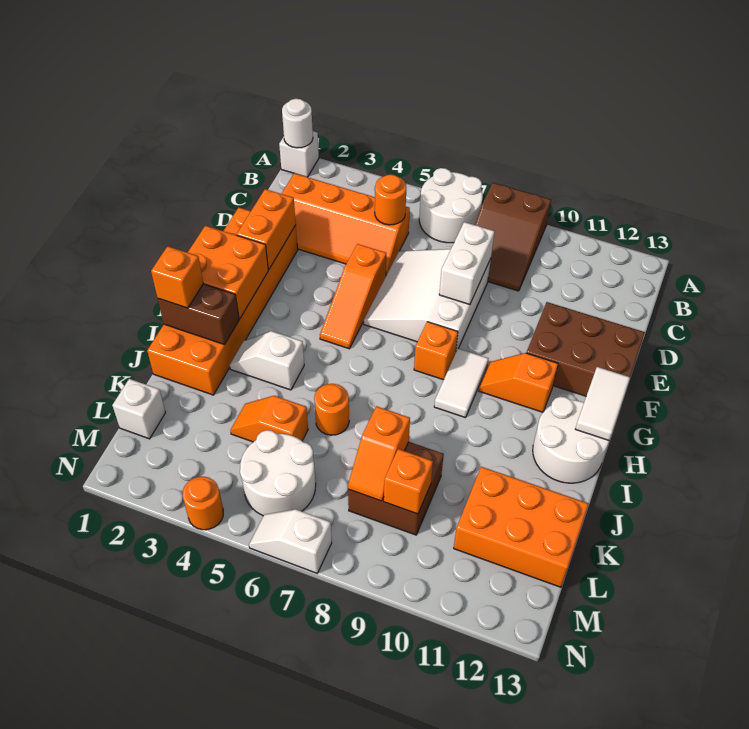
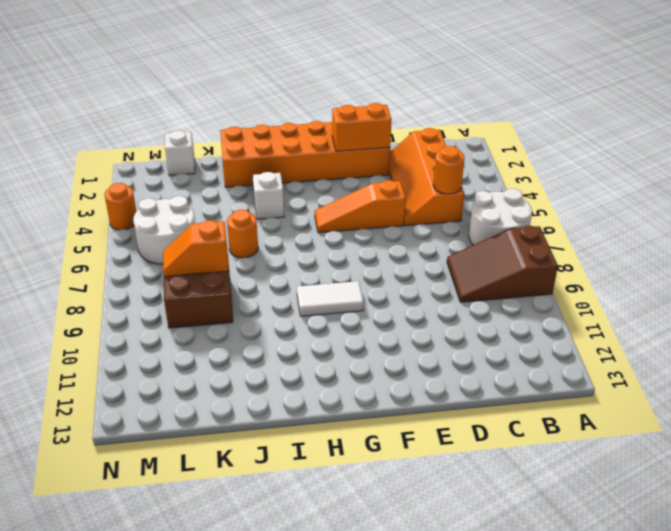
none -> white 1x1 brick [279,131,319,177]
none -> white 3x3 slope [364,249,491,351]
none -> brown 2x3 brick [527,302,645,396]
none -> orange 1x1 brick [414,322,458,380]

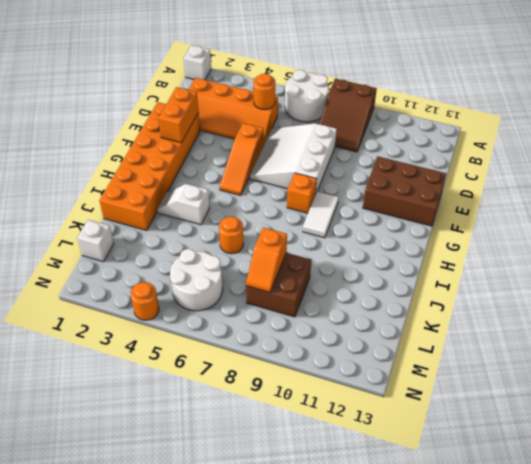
none -> orange 1x2 slope [479,353,558,412]
none -> white 2x2 round brick [533,397,609,483]
none -> orange 1x2 slope [230,396,308,442]
none -> orange 2x3 brick [454,467,588,587]

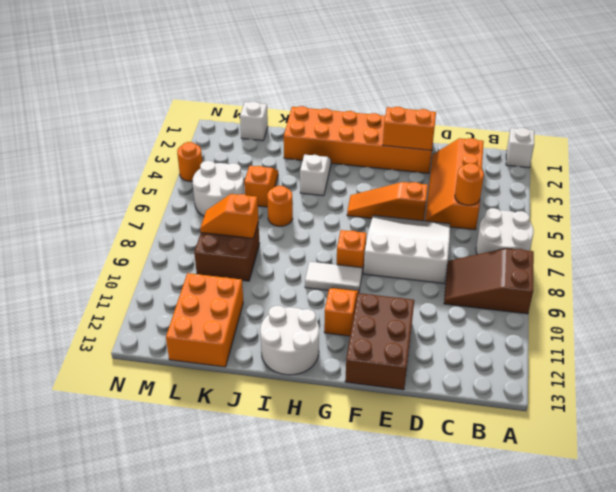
none -> white 1x2 slope [249,509,332,573]
none -> white 1x1 round brick [282,99,313,148]
none -> white 1x2 brick [439,222,495,305]
none -> orange 2x2 brick [188,226,268,319]

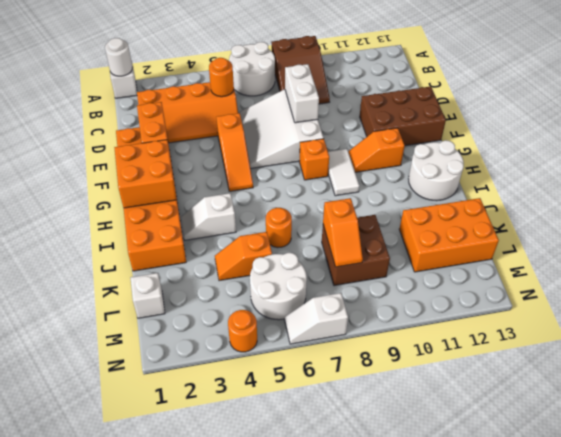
none -> white 1x2 tile [576,367,630,440]
none -> brown 1x2 brick [158,284,239,345]
none -> orange 1x1 brick [384,449,433,514]
none -> orange 1x1 brick [151,246,203,308]

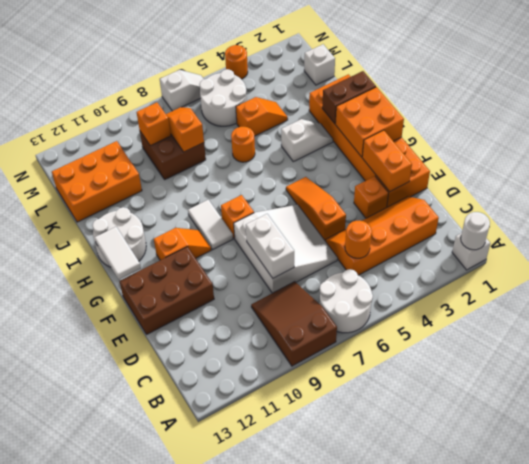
orange 1x1 brick [354,176,388,218] -> orange 1x1 brick moved to [151,246,203,308]

